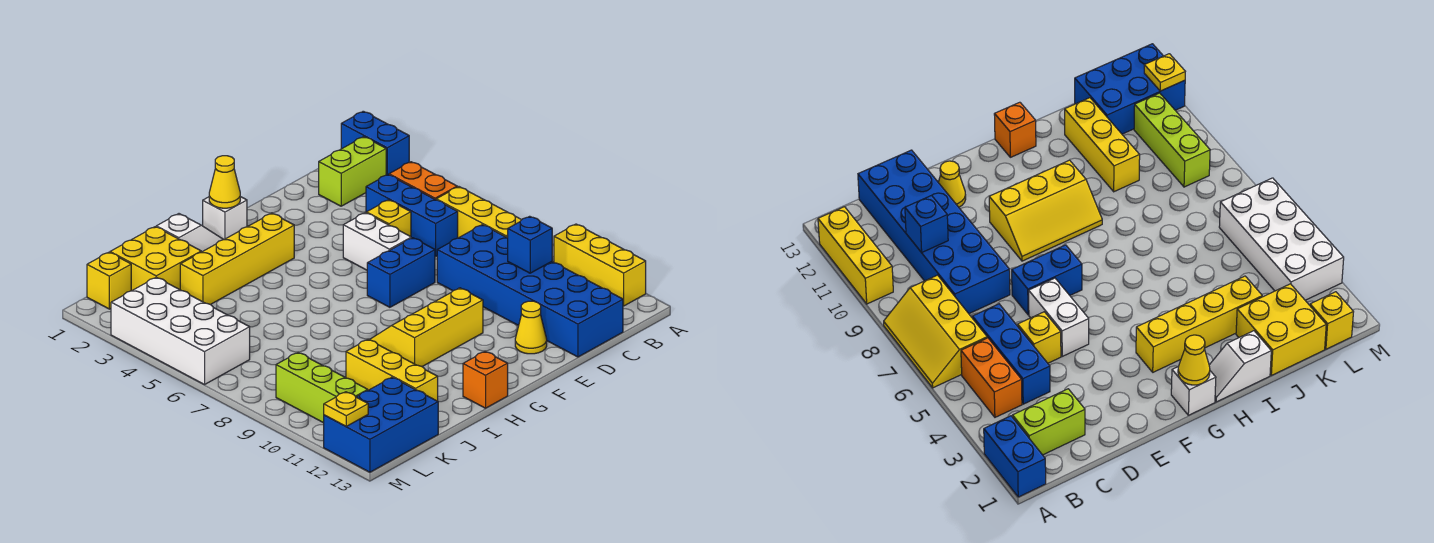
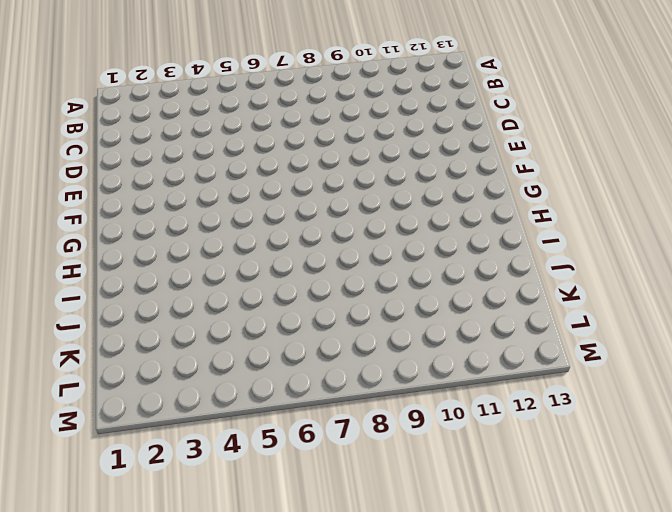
none -> blue 1x2 brick [341,111,409,175]
none -> yellow 2x3 slope [436,187,521,238]
none -> yellow 1x3 brick [554,224,646,306]

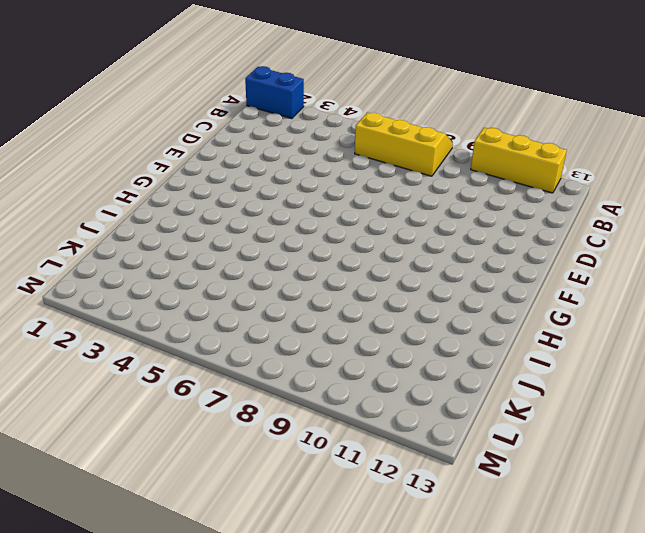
none -> lime 1x2 brick [319,137,386,206]
none -> orange 1x2 brick [389,162,457,200]
none -> blue 1x3 brick [366,175,458,256]

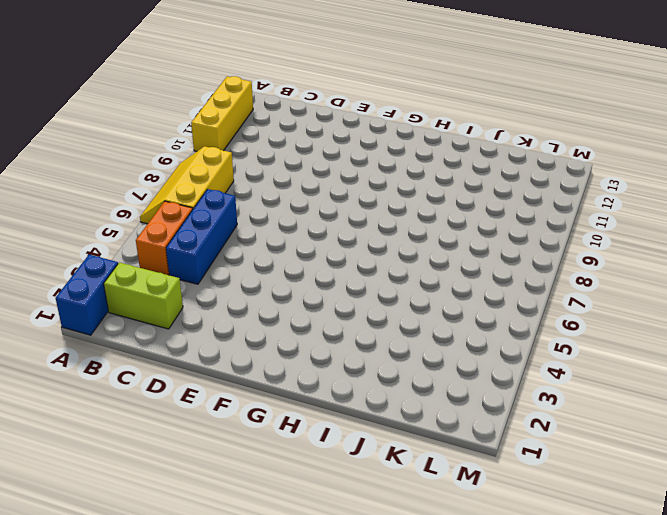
none -> blue 2x6 brick [437,225,623,357]
none -> yellow 1x1 brick [366,200,411,237]
none -> white 1x2 brick [343,213,411,270]

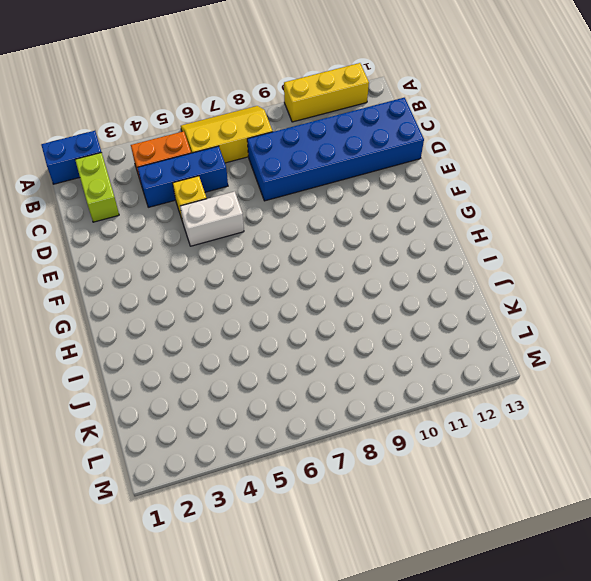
none -> blue 1x2 brick [367,238,435,307]
none -> yellow 1x1 cone [515,301,547,354]
none -> yellow 2x3 slope [370,288,483,366]

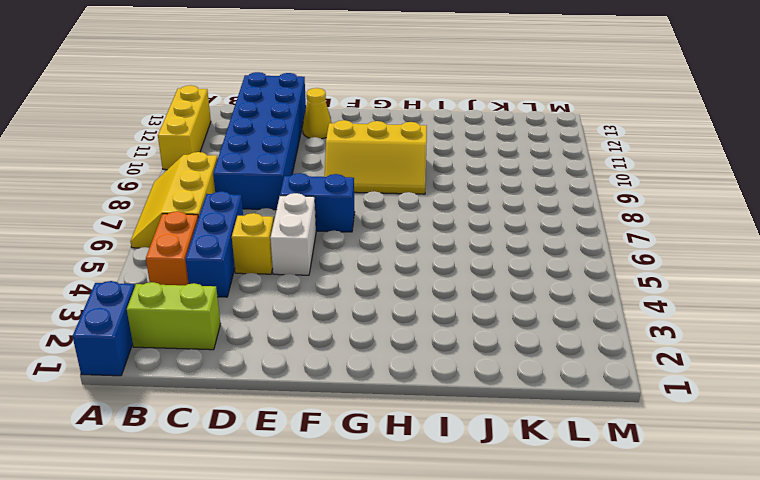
none -> white 1x1 brick [203,197,247,240]
none -> yellow 1x4 brick [180,213,294,305]
none -> white 1x2 slope [156,214,223,252]

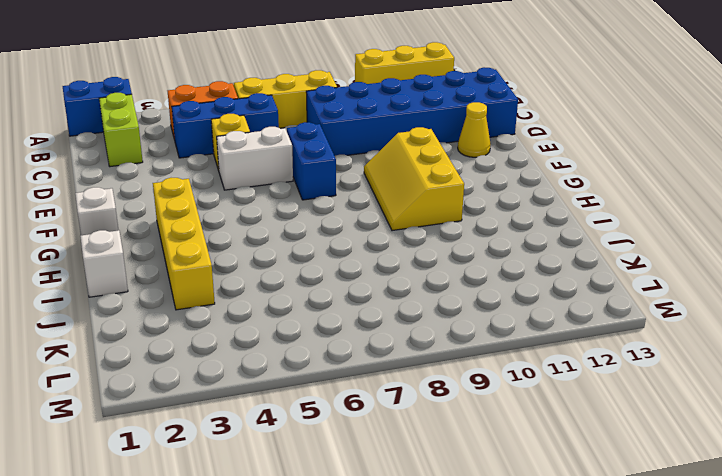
none -> orange 1x1 brick [463,352,508,408]
none -> yellow 2x2 brick [110,227,201,291]
none -> yellow 1x3 brick [346,340,438,401]

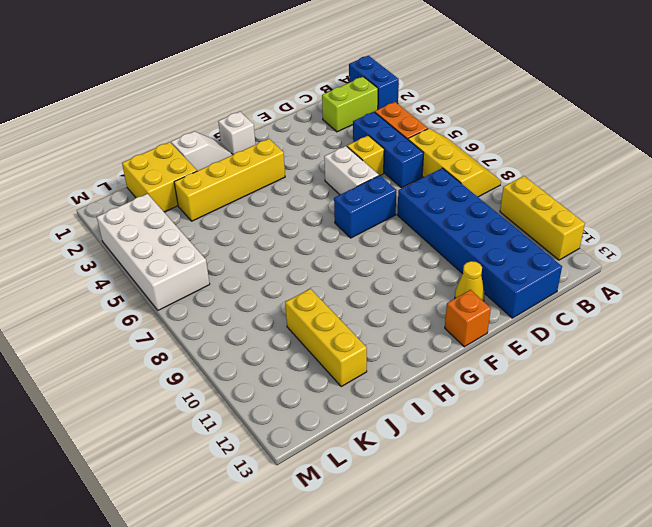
orange 1x1 brick [445,290,491,347] -> orange 1x1 brick moved to [463,352,508,408]
none -> yellow 2x3 slope [370,288,483,366]
none -> blue 2x3 brick [324,377,438,472]
none -> yellow 1x1 brick [87,252,131,309]

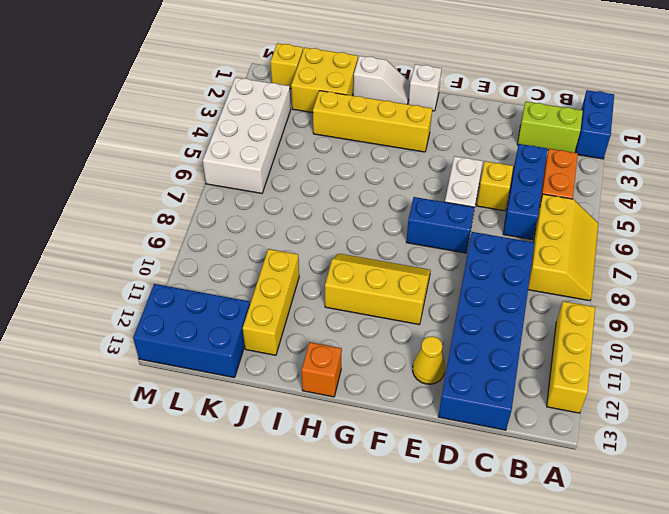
none -> lime 1x3 brick [276,353,368,423]
none -> blue 1x1 brick [508,216,552,273]
none -> yellow 1x1 cone [209,156,240,208]

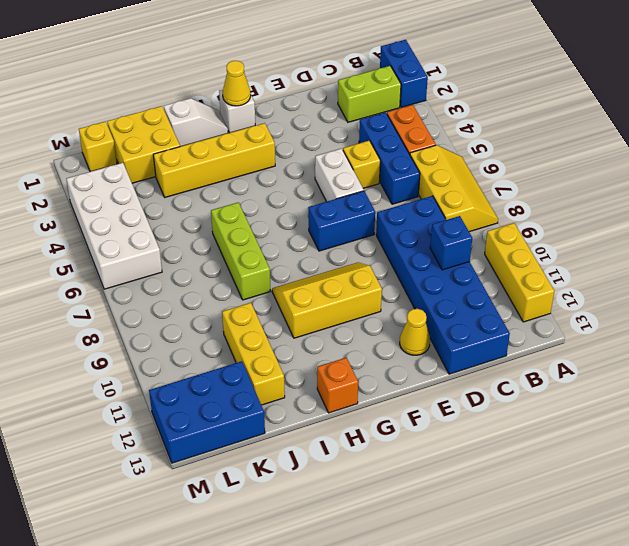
lime 1x3 brick [211,202,270,300] -> lime 1x3 brick moved to [276,353,368,423]
none -> yellow 1x1 plate [324,392,368,426]

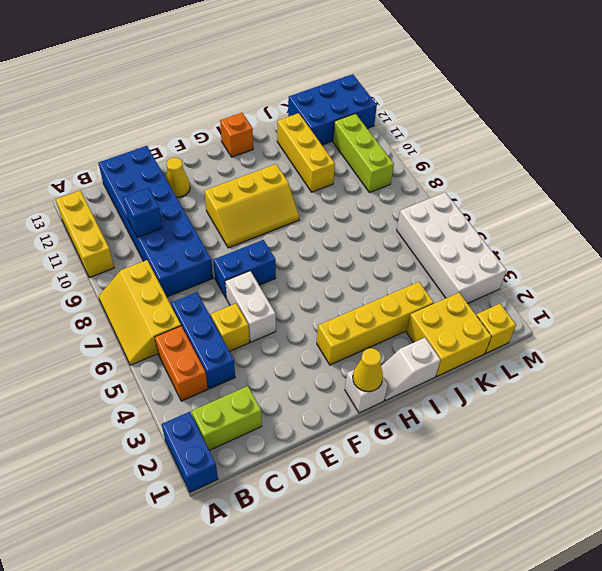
none -> yellow 1x1 plate [324,392,368,426]

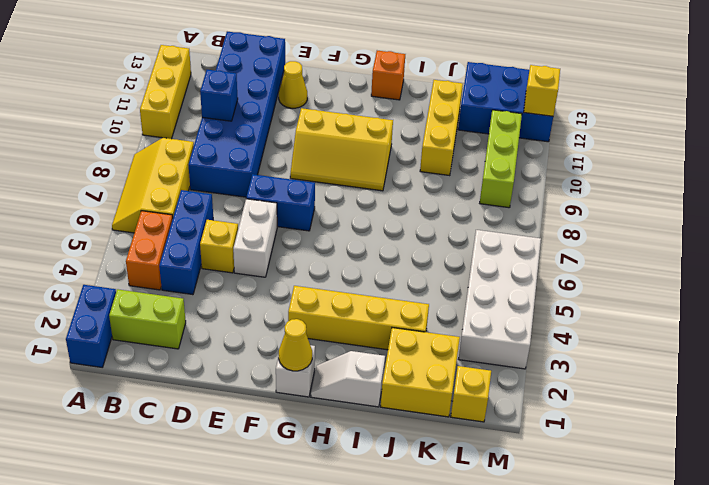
yellow 1x1 brick [524,65,560,116] -> yellow 1x1 plate [324,392,368,426]

